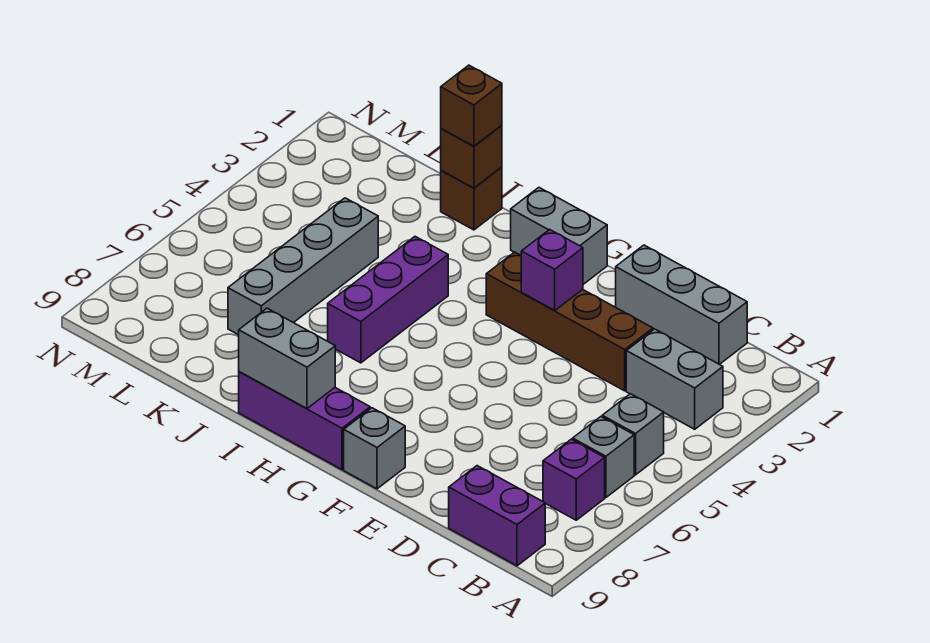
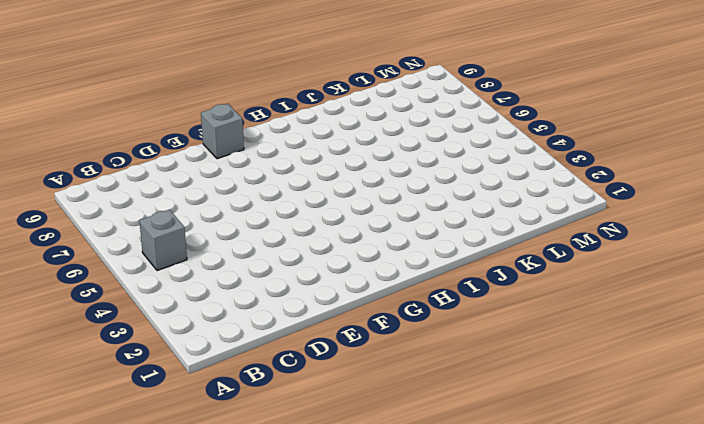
none -> grey 1x2 brick [626,329,723,429]
none -> grey 1x1 brick [573,417,634,498]
none -> purple 1x1 brick [543,439,605,520]

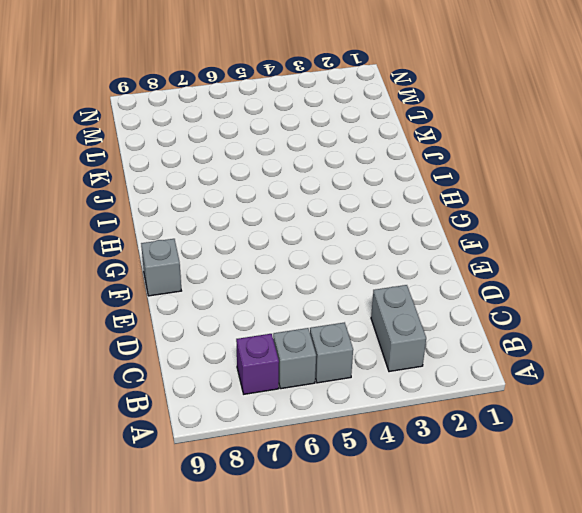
none -> purple 1x2 brick [449,466,545,566]
none -> grey 1x3 brick [616,245,747,364]
none -> brown 1x4 brick [486,252,653,391]

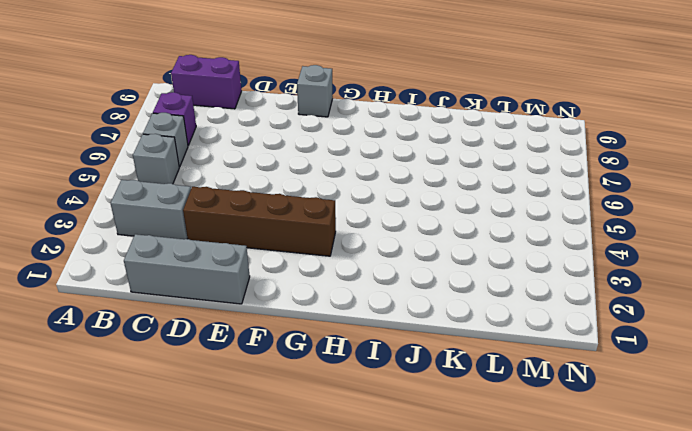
none -> grey 1x2 brick [511,188,607,284]
none -> purple 1x3 brick [239,372,370,470]
none -> purple 1x3 brick [328,237,448,363]

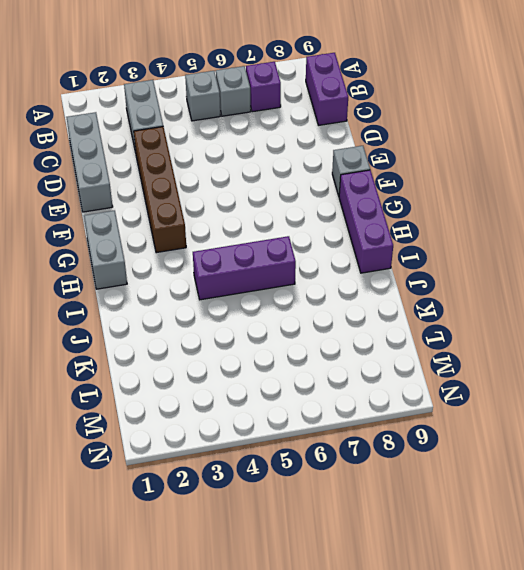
none -> brown 1x1 brick [441,167,502,230]
none -> grey 1x4 brick [228,198,378,335]
none -> purple 1x1 brick [521,229,583,310]

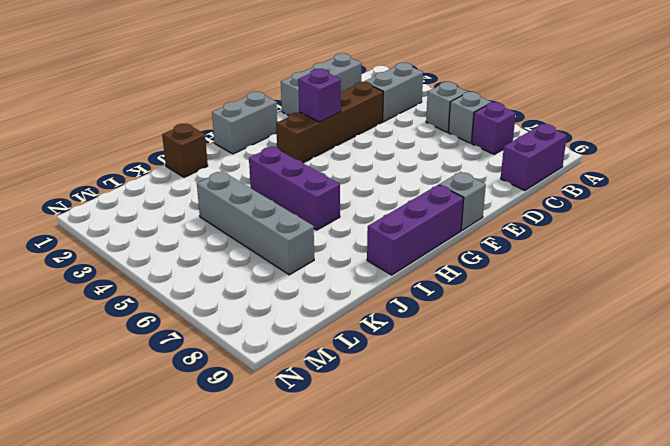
none -> grey 1x2 brick [239,308,335,408]
none -> brown 1x1 brick [441,125,502,188]
none -> brown 1x1 brick [441,65,502,146]

